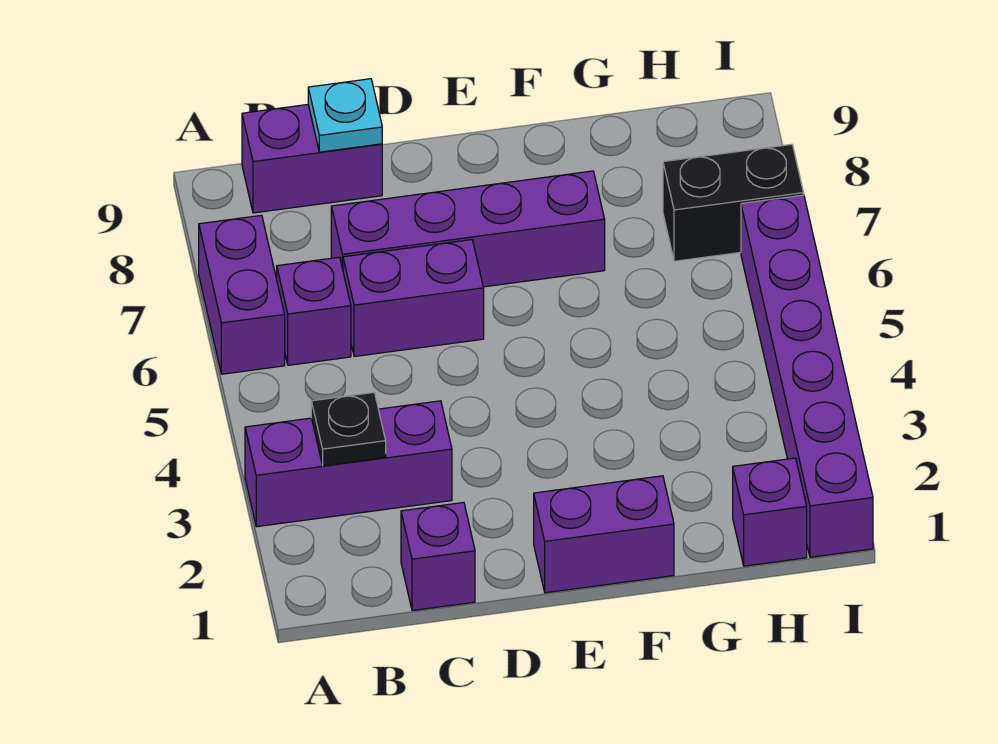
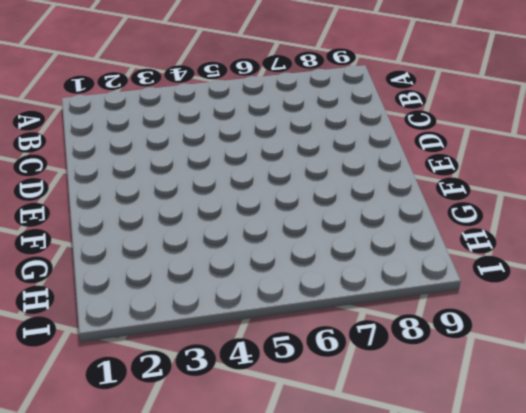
none -> purple 1x3 brick [245,401,452,527]
none -> purple 1x2 brick [199,215,285,374]
none -> purple 1x1 brick [277,257,351,365]

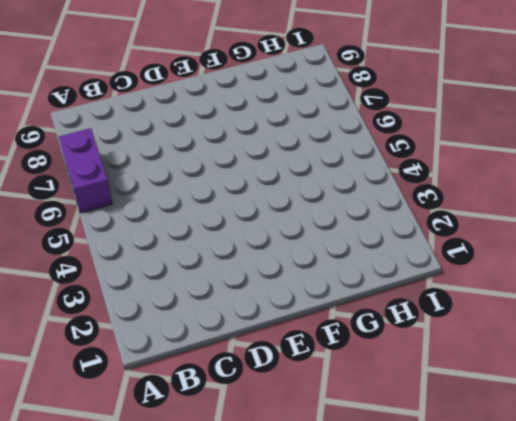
none -> purple 1x3 brick [245,401,452,527]
none -> purple 1x1 brick [277,257,351,365]
none -> purple 1x2 brick [242,104,382,213]

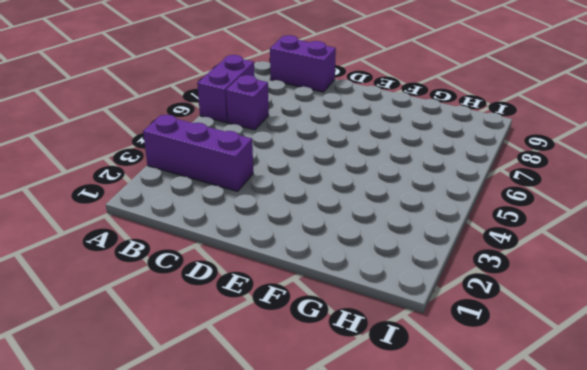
none -> purple 1x1 brick [401,502,475,611]
none -> purple 1x2 brick [343,240,484,357]
none -> purple 1x4 brick [331,171,605,287]

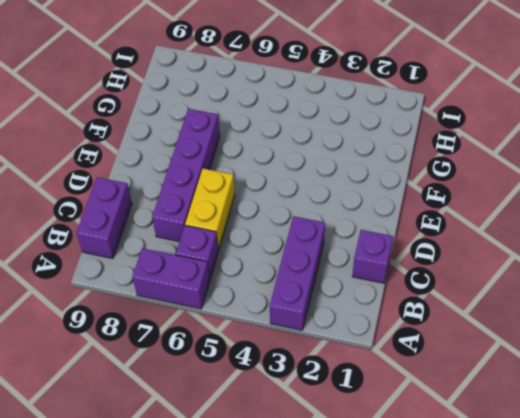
yellow 1x2 brick [185,169,235,250] -> purple 1x2 brick [343,240,484,357]
none -> purple 1x2 brick [534,476,674,593]
none -> purple 1x1 brick [733,458,807,566]
none -> black 1x2 brick [663,144,804,261]

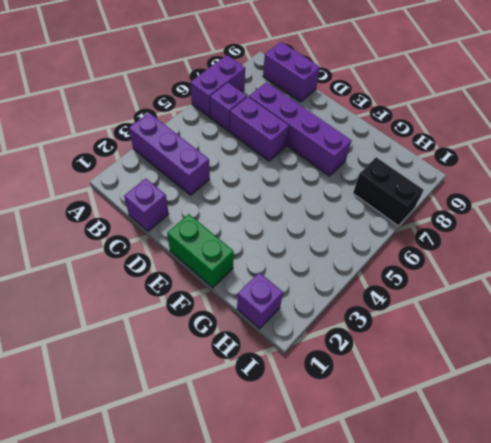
green 1x2 brick [167,214,234,288] -> purple 1x2 brick [534,476,674,593]
none -> purple 1x6 brick [741,195,873,557]
none -> black 1x1 plate [311,393,386,466]
none -> cyan 1x1 plate [308,79,382,152]

